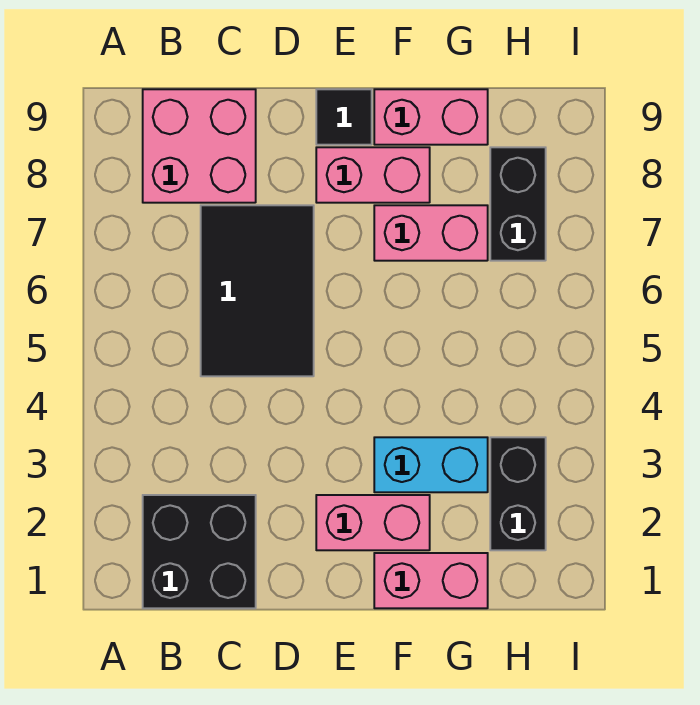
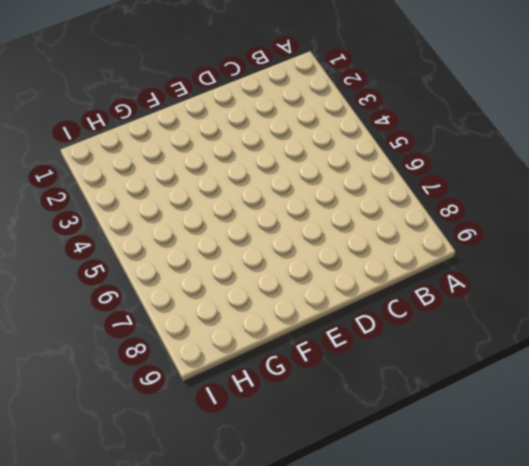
none -> black 2x2 brick [143,495,256,608]
none -> pink 2x2 brick [143,89,256,203]
none -> black 2x3 tile [201,205,314,376]

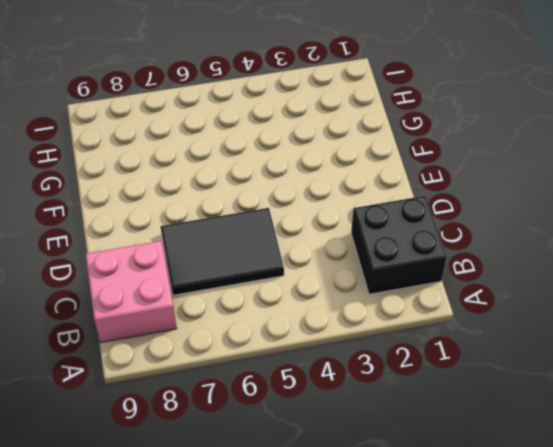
none -> pink 1x2 brick [316,495,430,550]
none -> pink 1x2 brick [316,147,430,203]
none -> black 1x1 tile [316,89,372,145]

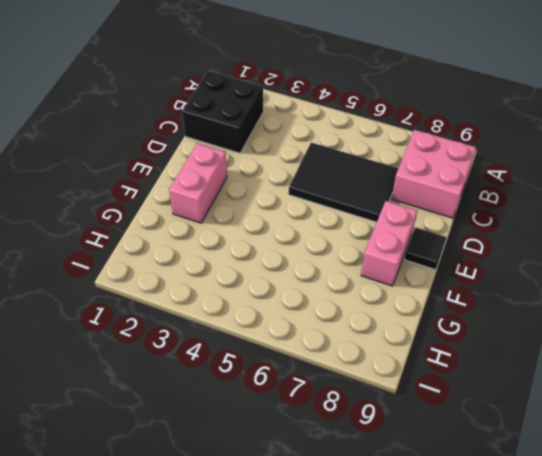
none -> pink 1x2 brick [374,553,488,608]
none -> cyan 1x2 brick [374,437,488,492]
none -> pink 1x2 brick [374,205,488,261]

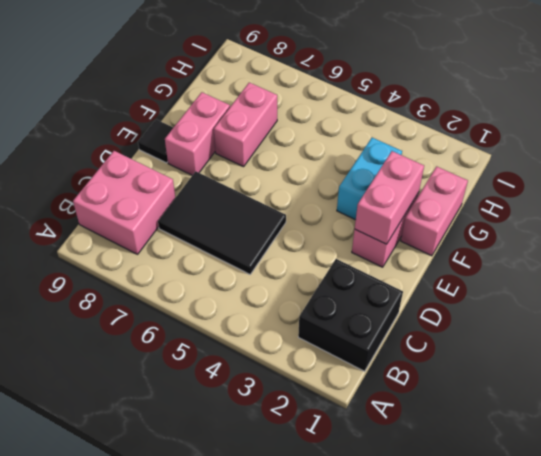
pink 1x2 brick [355,151,424,244] -> pink 1x2 brick moved to [374,89,488,145]
none -> black 1x2 brick [490,437,546,550]
none -> black 1x2 brick [490,147,546,261]

